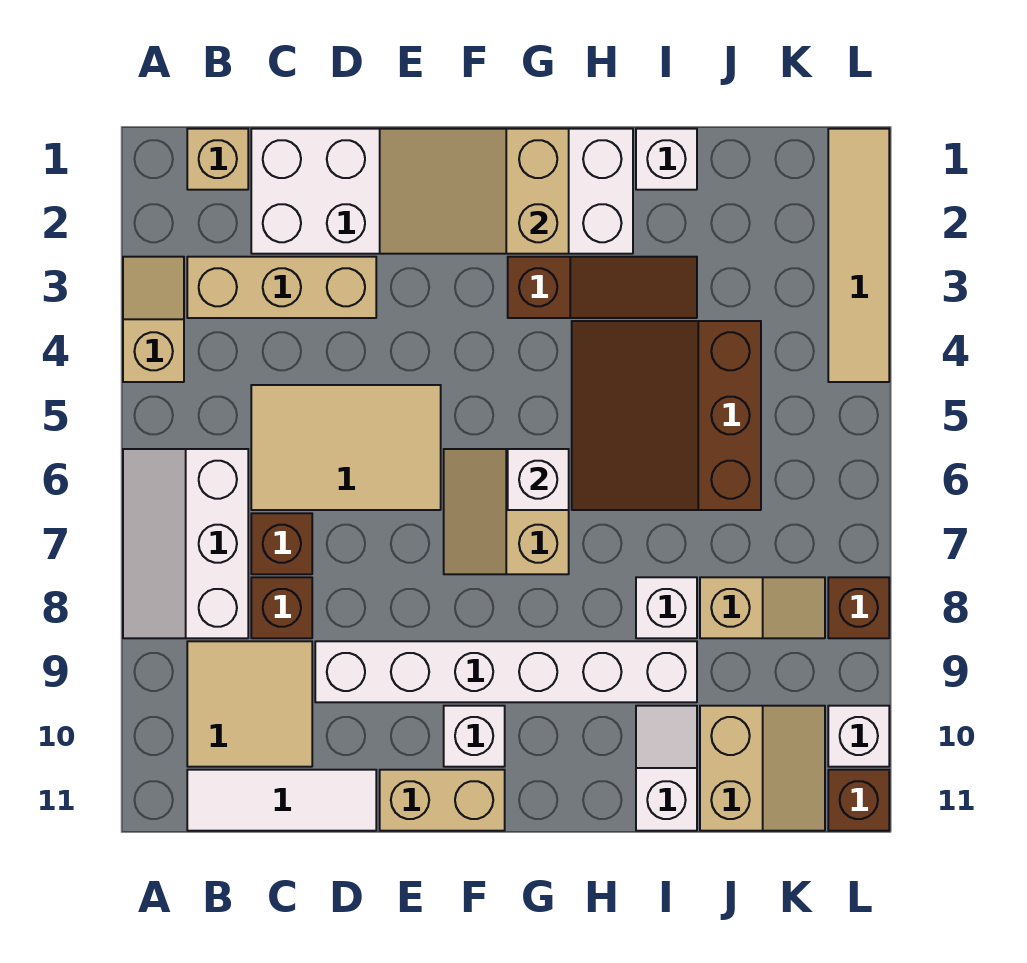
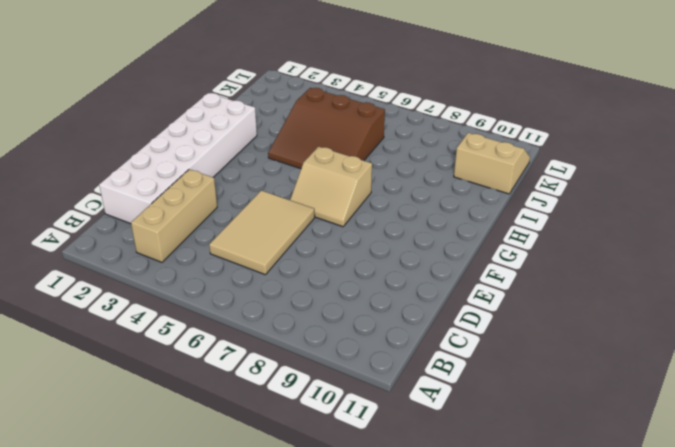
none -> tan 1x2 slope [123,257,184,382]
none -> white 2x3 slope [123,449,248,638]
none -> tan 1x1 brick [187,129,248,190]

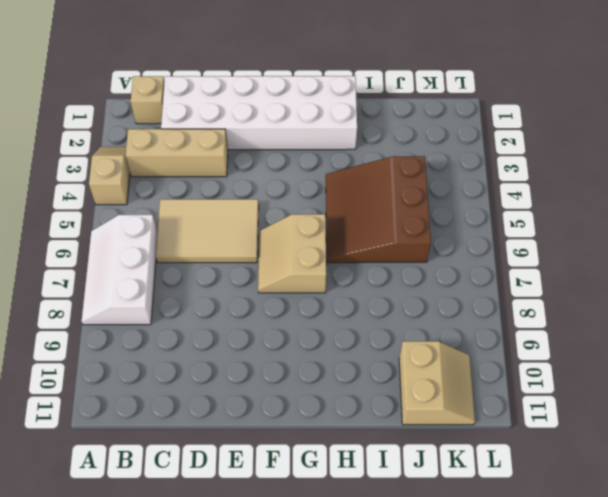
none -> tan 2x2 tile [187,641,312,767]
none -> white 1x3 tile [187,770,376,831]
none -> brown 1x1 brick [251,513,312,574]

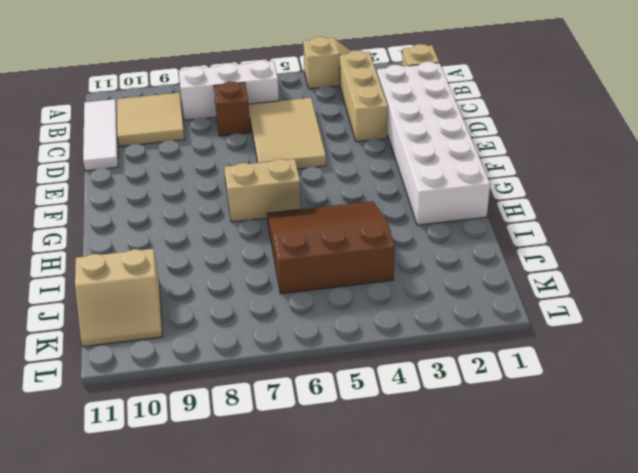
none -> brown 1x1 brick [251,577,312,638]
none -> white 1x6 brick [315,641,697,702]
none -> tan 1x2 brick [380,770,505,831]

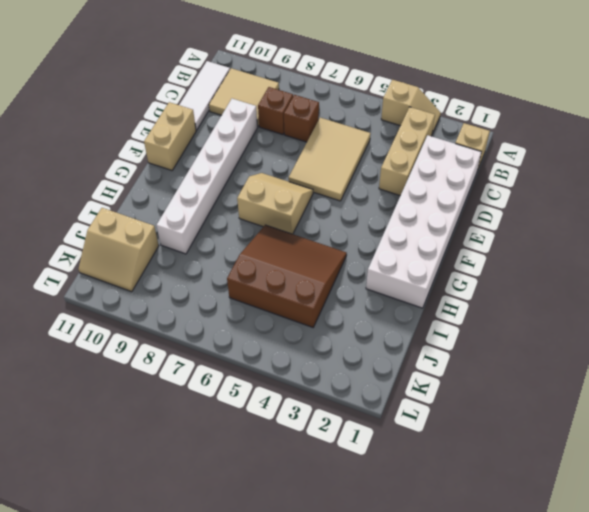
none -> white 2x3 slope [123,449,248,638]
none -> white 1x1 brick [444,706,505,767]
none -> brown 1x3 slope [508,257,697,318]

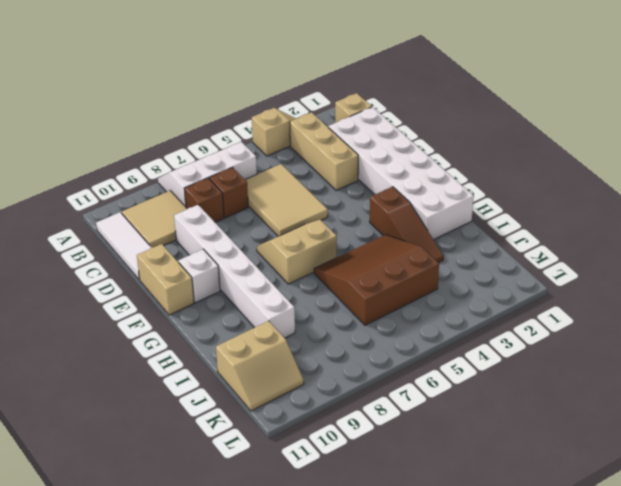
none -> white 1x1 brick [636,129,697,190]
none -> white 1x1 brick [636,577,697,638]
none -> white 1x2 slope [636,706,697,831]

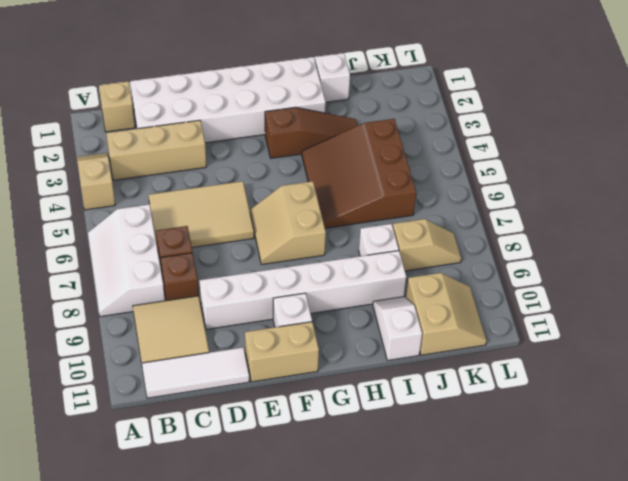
none -> tan 1x4 tile [828,129,889,382]
none -> brown 1x1 brick [828,577,889,638]
none -> white 1x1 brick [828,706,889,767]

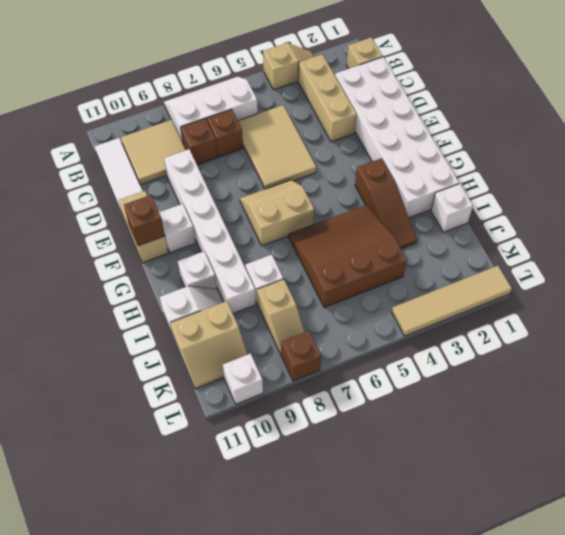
brown 1x1 brick [124,195,165,246] -> brown 1x1 brick moved to [828,770,889,831]
white 1x1 brick [178,251,217,289] -> white 1x1 brick moved to [508,449,569,510]
none -> tan 2x3 slope [380,129,569,254]

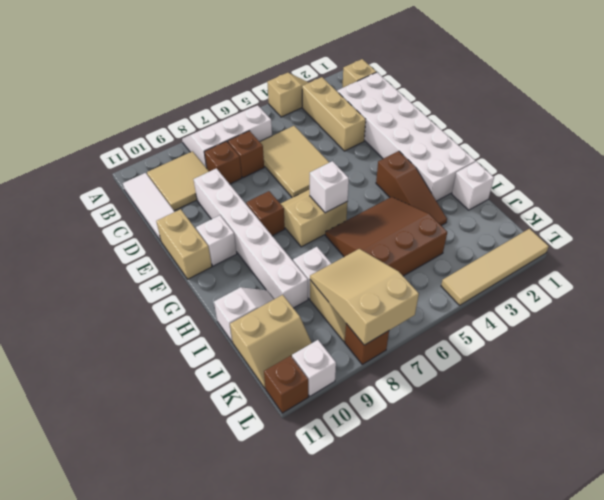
brown 1x1 brick [246,191,285,236] -> none
tan 2x3 slope [310,249,419,345] -> tan 2x3 slope moved to [380,129,569,254]

